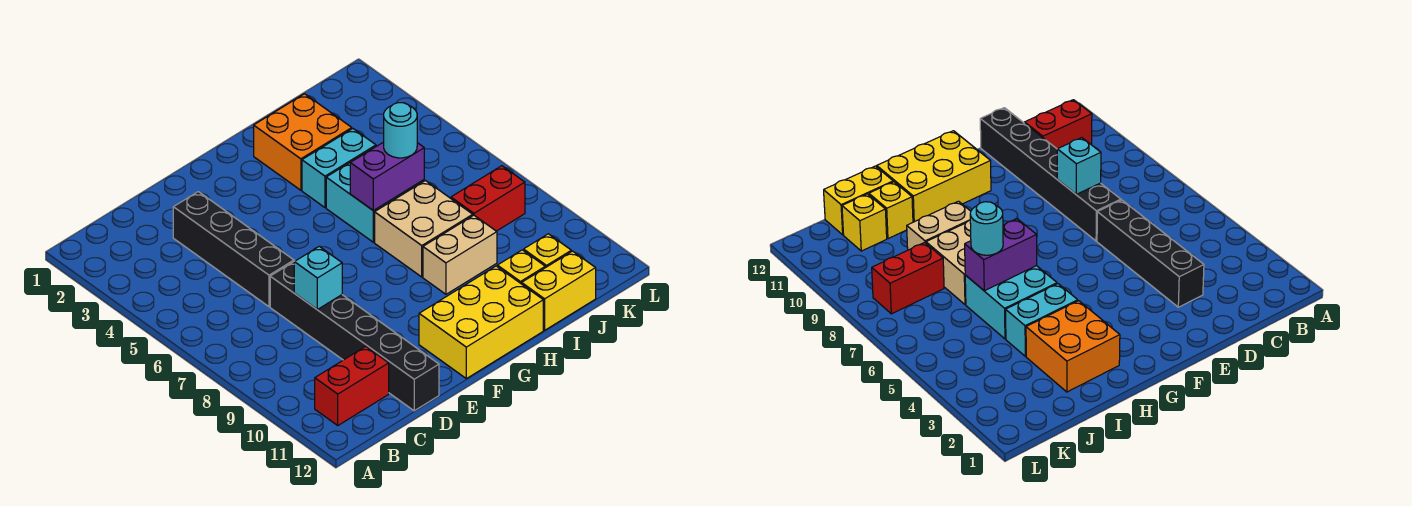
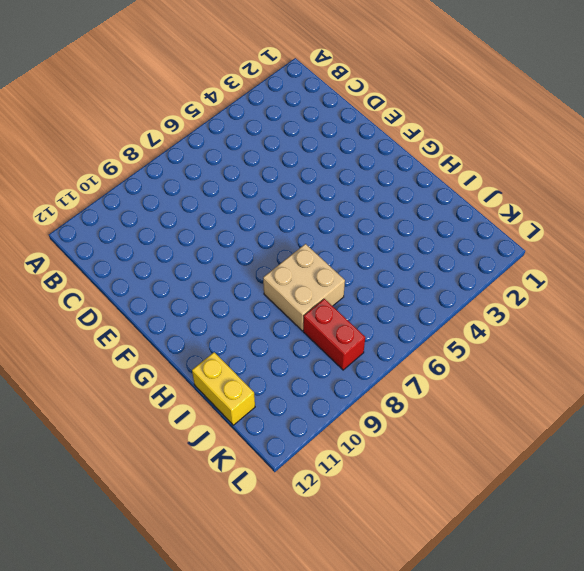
none -> red 1x2 brick [315,346,389,425]
none -> black 1x4 brick [173,192,294,307]
none -> black 1x6 brick [270,261,439,411]

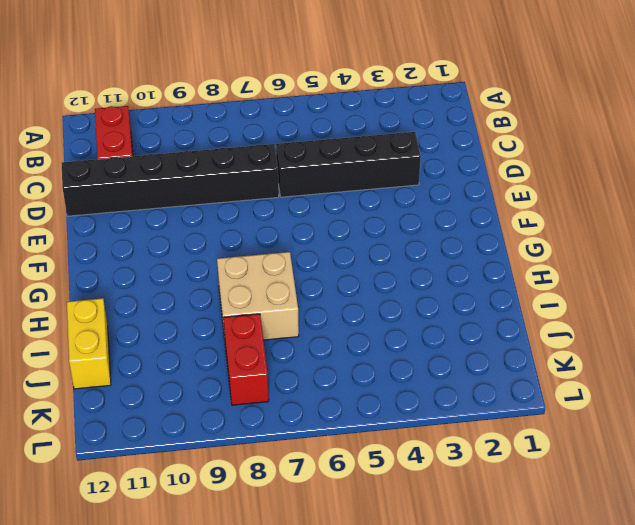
none -> yellow 2x3 brick [419,266,543,379]
none -> orange 2x2 brick [254,94,352,190]
none -> cyan 1x2 brick [302,129,376,208]

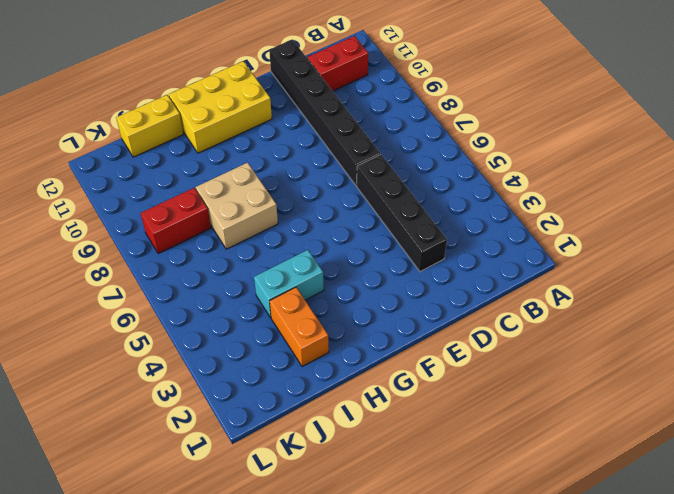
orange 1x2 brick [270,287,329,367] -> orange 2x2 brick [254,94,352,190]
none -> cyan 2x2 brick [326,147,424,242]
none -> tan 1x2 brick [423,215,497,294]
none -> yellow 1x1 brick [497,250,545,284]

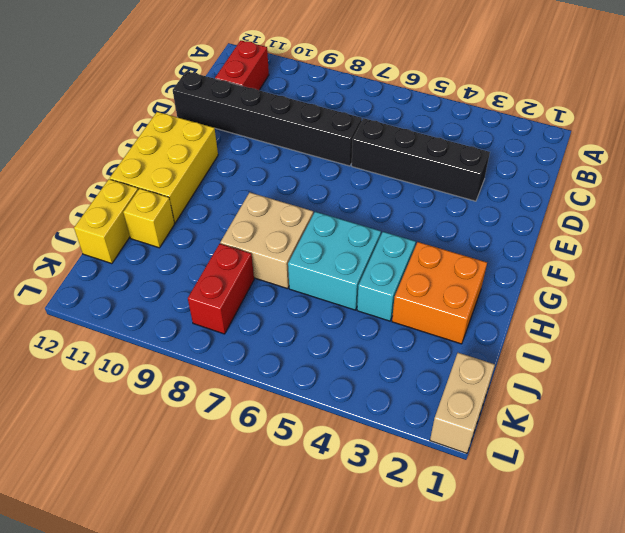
tan 1x2 brick [430,353,495,453] -> tan 1x2 brick moved to [423,215,497,294]
none -> yellow 1x1 brick [524,234,571,268]
none -> cyan 1x1 brick [294,246,342,310]
none -> purple 1x2 brick [350,142,424,211]

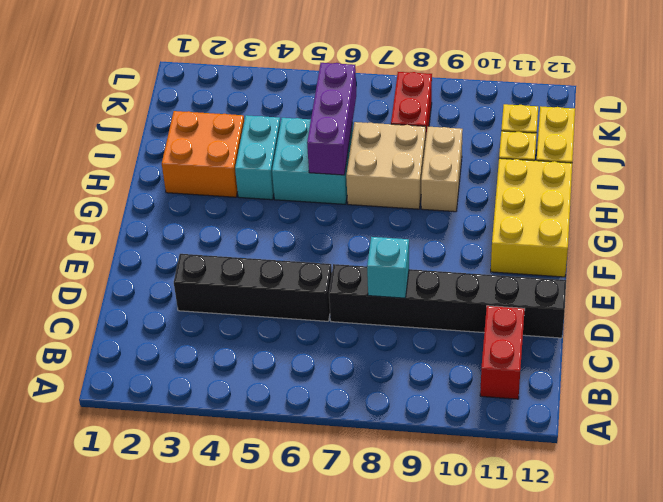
purple 1x3 brick [307,63,356,175] -> purple 1x2 brick [350,142,424,211]
none -> cyan 1x1 round brick [384,103,417,158]

